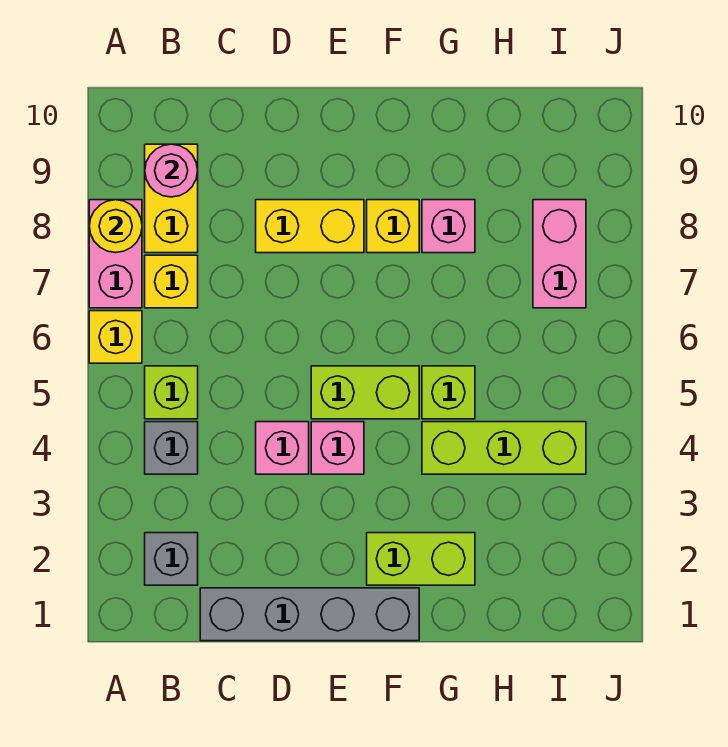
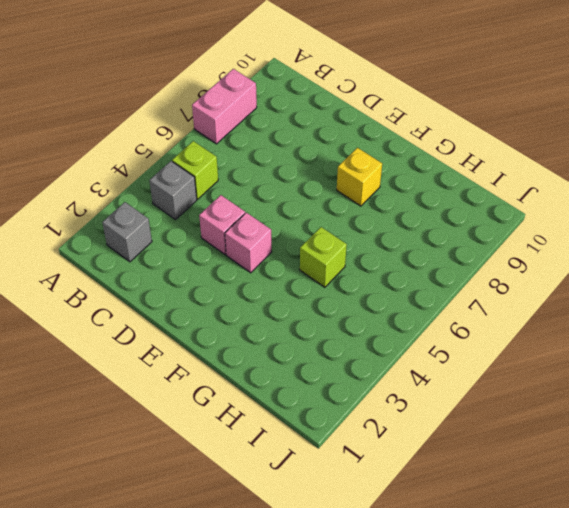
none -> yellow 1x1 brick [89,311,142,363]
none -> yellow 1x1 brick [145,255,198,308]
none -> yellow 1x2 brick [145,144,198,253]

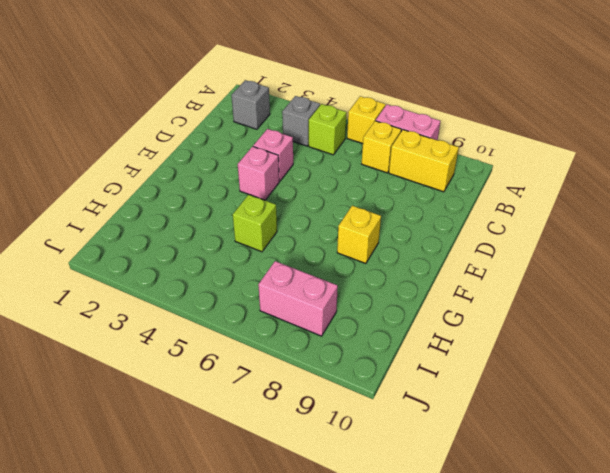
none -> grey 1x4 brick [200,588,419,641]
none -> yellow 1x2 brick [256,200,364,253]
none -> lime 1x2 brick [311,366,419,419]

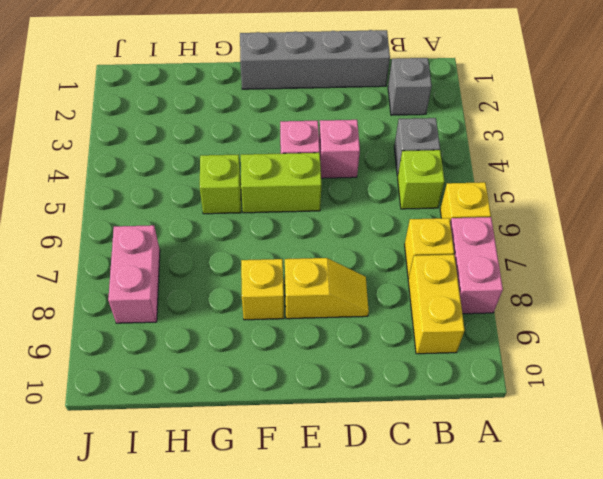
yellow 1x2 slope [285,258,369,319] -> yellow 1x2 brick [256,200,364,253]
none -> lime 1x2 brick [367,533,475,585]
none -> lime 1x3 brick [422,422,586,474]
none -> pink 1x1 brick [422,200,475,253]

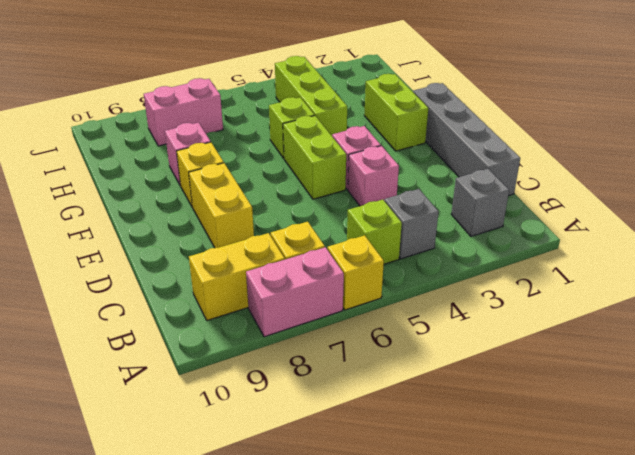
none -> yellow 1x1 round brick [89,200,142,253]
none -> pink 1x1 round brick [145,144,198,197]

